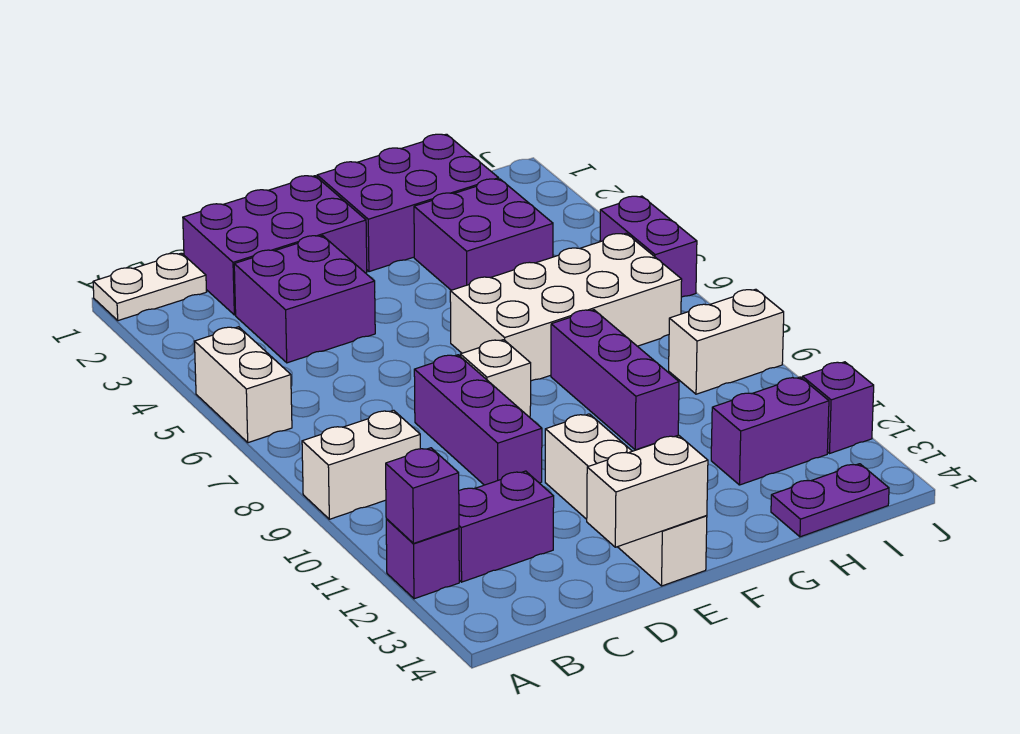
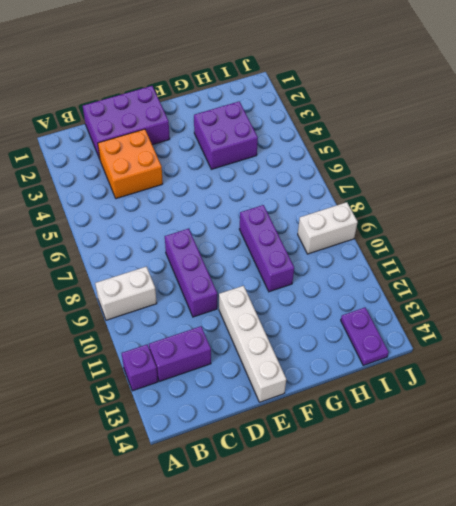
orange 2x2 brick [98,129,163,199] -> purple 2x2 brick [234,236,375,363]
purple 1x2 plate [341,308,389,365] -> purple 1x2 plate turned to [771,464,889,537]
none -> white 1x2 plate [93,253,206,321]
none -> white 1x2 brick [195,327,292,443]
none -> white 1x1 brick [460,340,531,417]

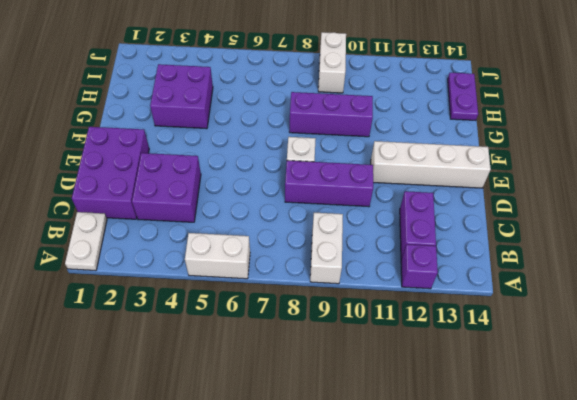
none -> purple 2x3 brick [317,134,499,272]
none -> white 2x4 brick [450,233,682,381]
none -> purple 1x2 brick [711,377,829,485]

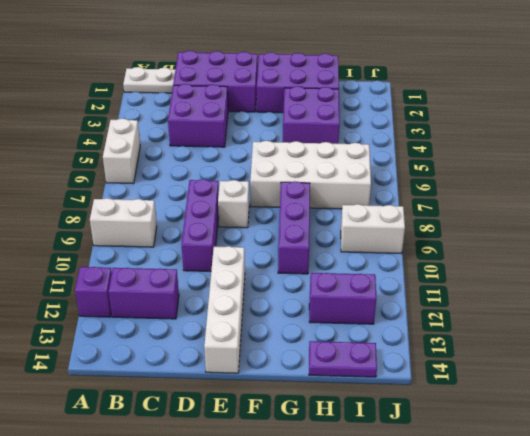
none -> purple 1x2 brick [600,196,697,297]
none -> purple 1x1 brick [802,362,874,453]
none -> purple 1x1 brick [386,448,459,543]

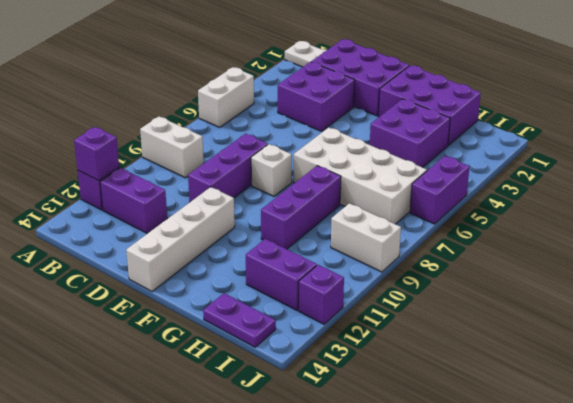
none -> white 1x2 brick [587,436,708,547]

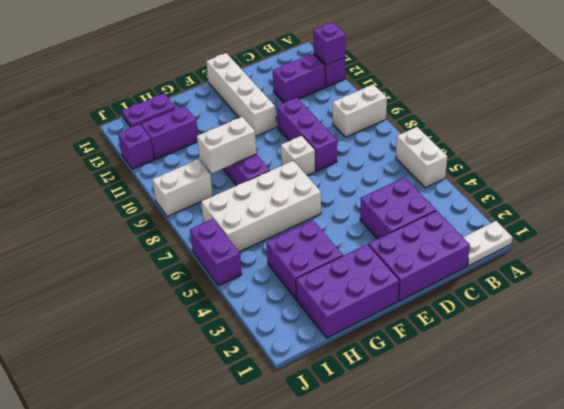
white 1x2 brick [197,117,257,174] -> white 1x2 brick moved to [587,436,708,547]

